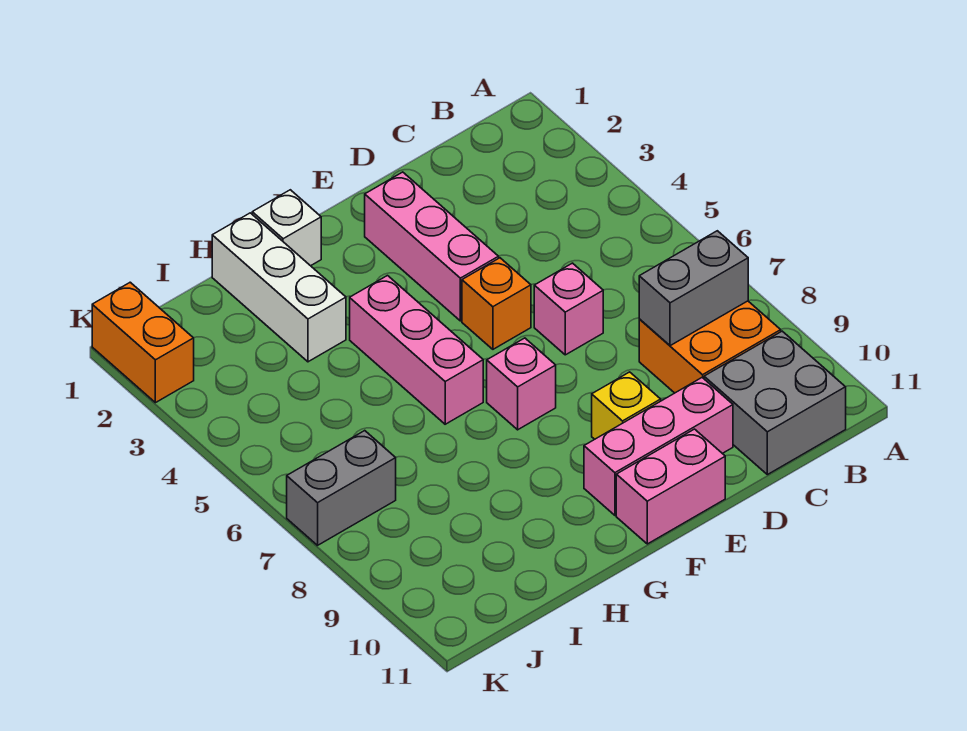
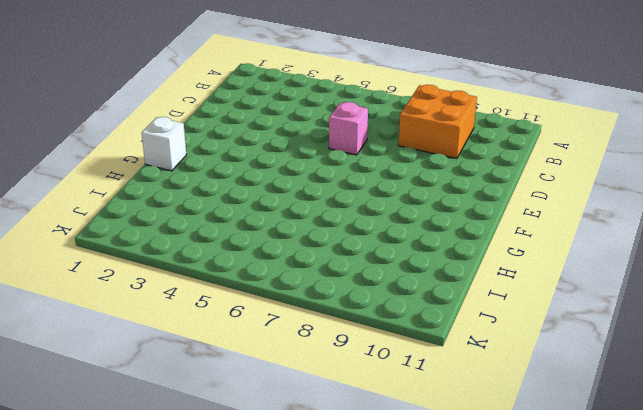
none -> grey 2x2 brick [704,331,846,475]
none -> pink 1x3 brick [584,378,733,515]
none -> pink 1x3 brick [365,172,499,321]

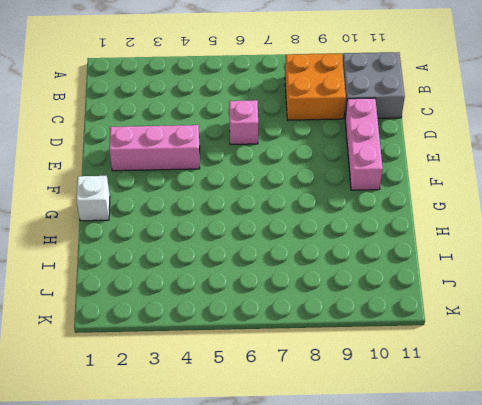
none -> orange 1x1 brick [462,258,531,349]
none -> yellow 1x1 brick [592,372,661,439]
none -> pink 1x2 brick [616,429,725,544]

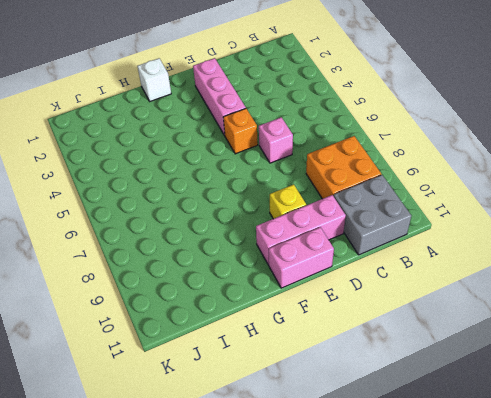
none -> pink 1x1 brick [487,338,556,430]
none -> pink 1x3 brick [350,276,483,424]
none -> white 1x3 brick [212,213,346,362]

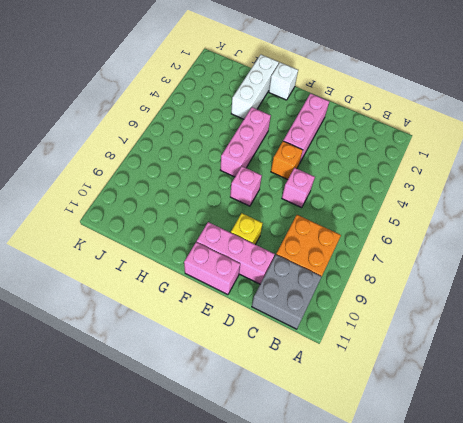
none -> grey 1x2 brick [287,431,396,545]
none -> orange 1x2 brick [92,282,194,403]
none -> grey 1x2 brick [639,231,748,346]

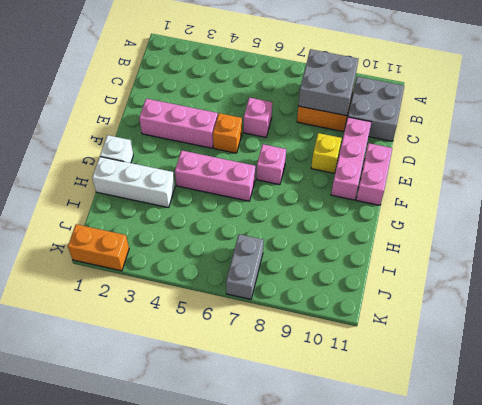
grey 2x2 brick [298,49,358,116] -> grey 1x2 brick [639,231,748,346]

